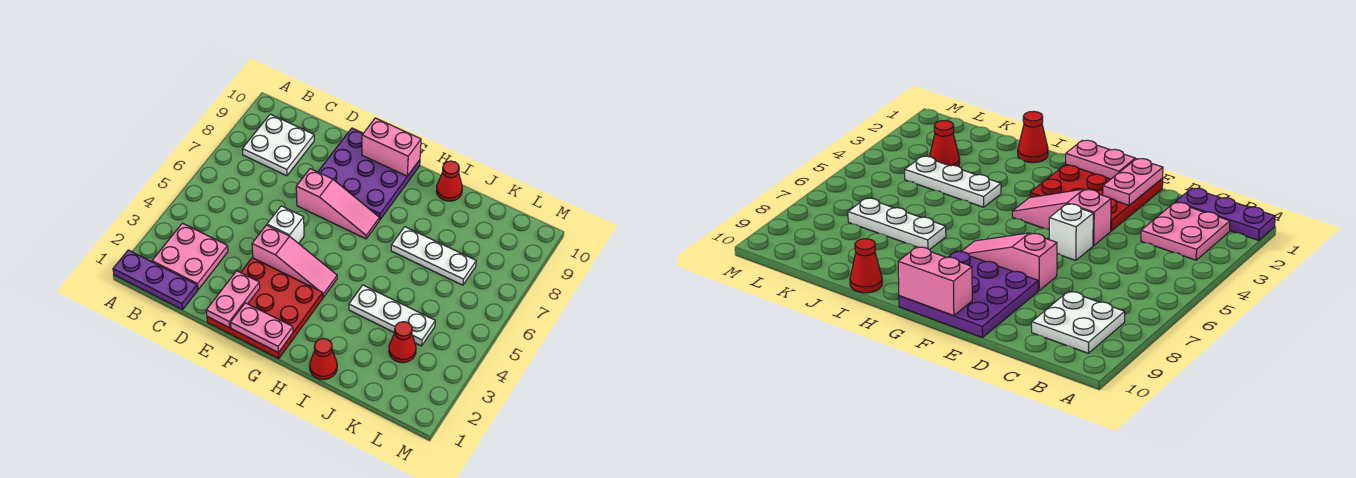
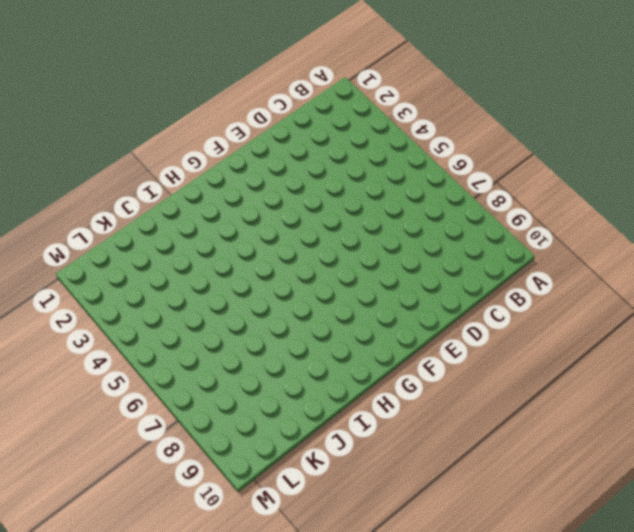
none -> purple 1x3 plate [113,250,198,310]
none -> pink 2x2 plate [152,223,228,289]
none -> white 2x2 plate [242,114,314,176]

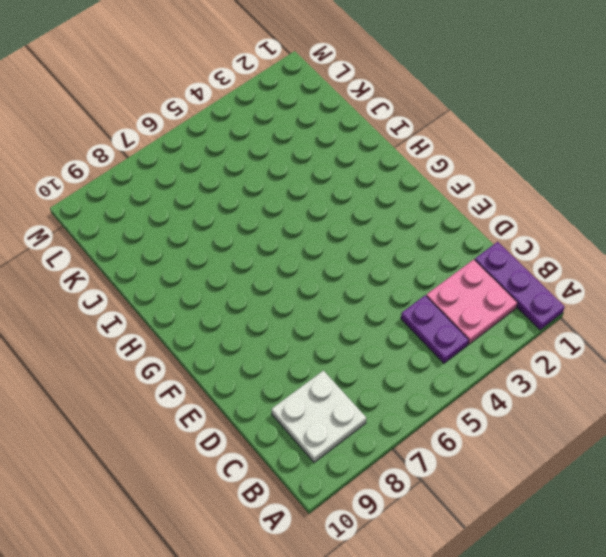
purple 1x2 plate [401,295,469,363] -> none
none -> red 3x3 plate [207,258,323,358]
none -> pink 1x3 slope [252,225,337,297]
none -> white 1x1 brick [267,206,304,244]

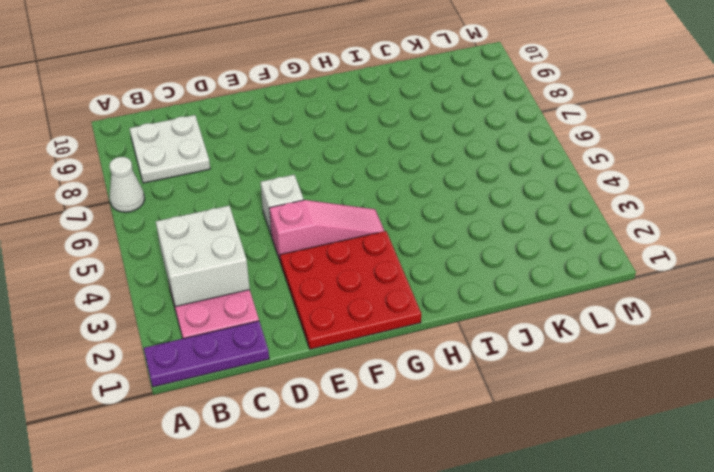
white 1x1 cone [109,157,145,212] -> none
white 2x2 brick [156,206,250,307] -> none
none -> pink 1x3 slope [296,169,379,239]
none -> purple 3x3 plate [318,128,420,220]
none -> red 1x1 cone [310,338,337,380]

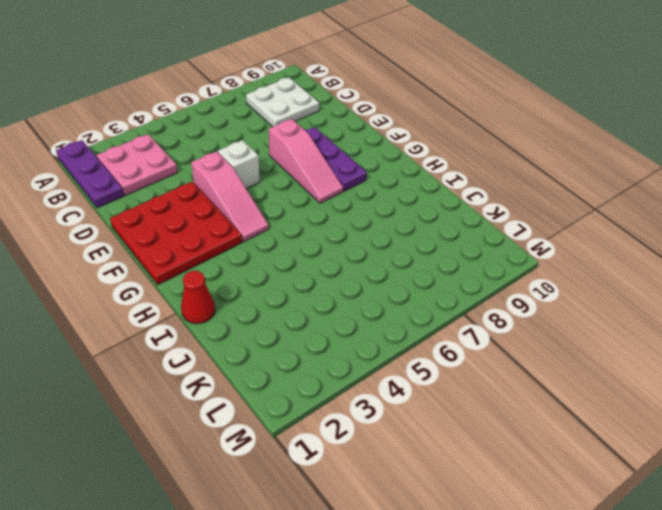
purple 1x3 plate [305,127,367,191] -> purple 3x3 plate [318,128,420,220]
none -> white 1x3 plate [349,285,435,346]
none -> white 1x3 plate [391,227,476,285]
none -> red 1x1 cone [436,161,462,201]

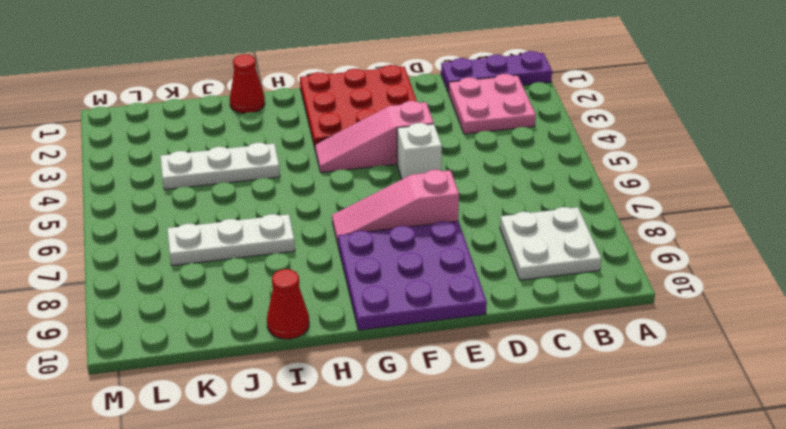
none -> red 1x1 cone [389,322,416,363]
none -> pink 1x2 plate [206,271,260,328]
none -> pink 1x2 plate [230,303,293,353]

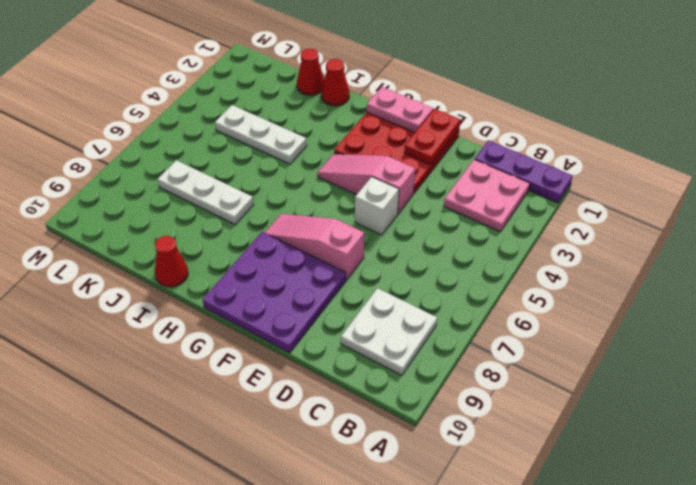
red 1x2 plate [404,109,460,165] -> pink 1x2 plate [206,271,260,328]
red 1x1 cone [297,48,324,95] -> red 1x1 cone moved to [389,322,416,363]
none -> pink 1x2 brick [362,118,421,176]

